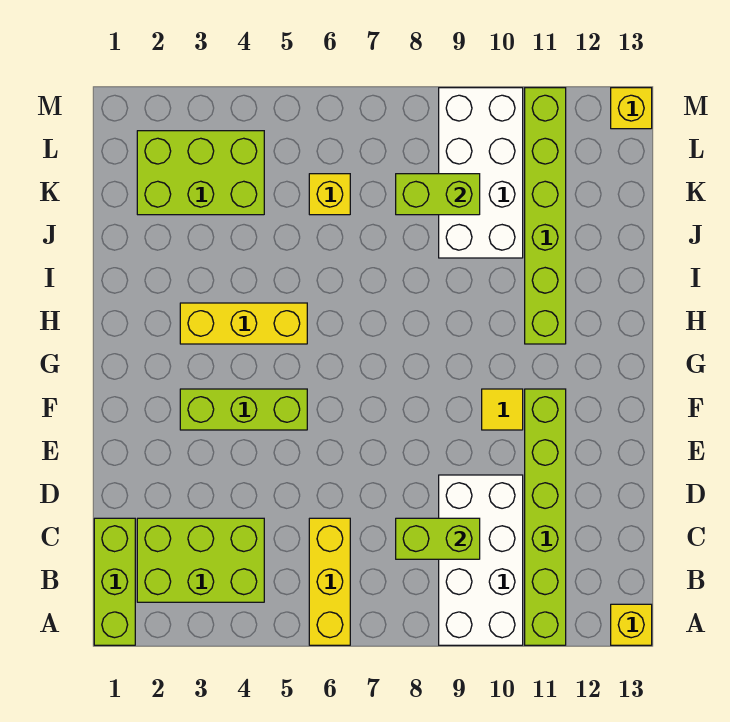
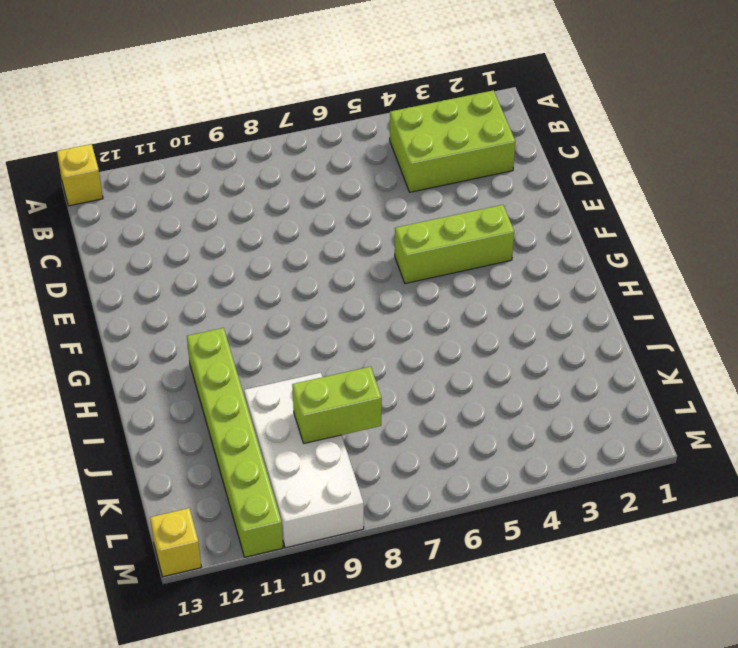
none -> lime 1x3 brick [94,518,135,645]
none -> yellow 1x3 brick [309,518,350,645]
none -> white 2x4 brick [439,475,523,645]

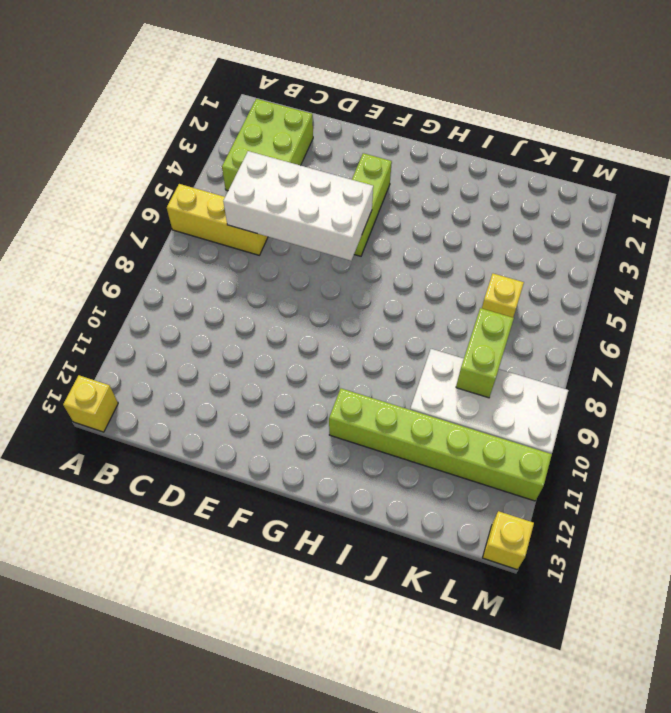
white 2x4 brick [223,151,373,261] -> white 2x4 brick moved to [439,475,523,645]
none -> lime 1x3 brick [94,518,135,645]
none -> lime 1x6 brick [525,389,566,645]
none -> yellow 1x1 tile [482,389,523,430]

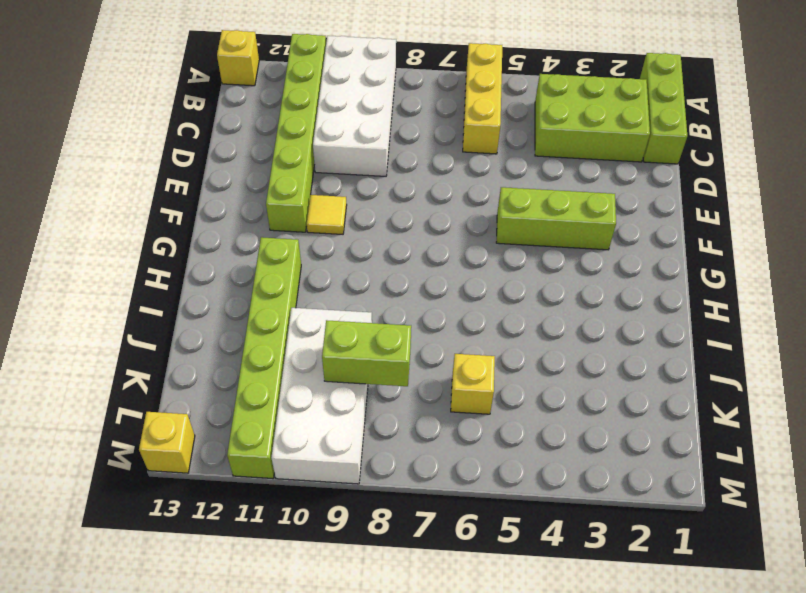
none -> yellow 1x3 brick [180,303,307,344]
none -> lime 2x3 brick [137,131,264,215]
none -> lime 1x2 brick [396,518,480,559]

